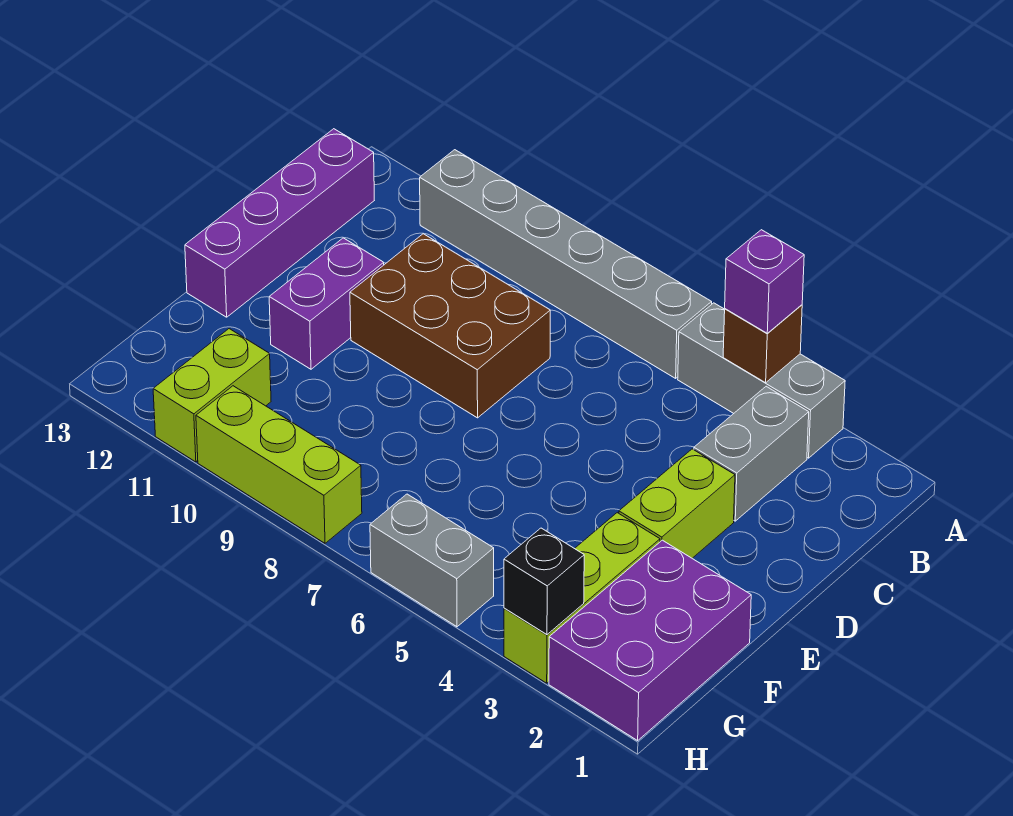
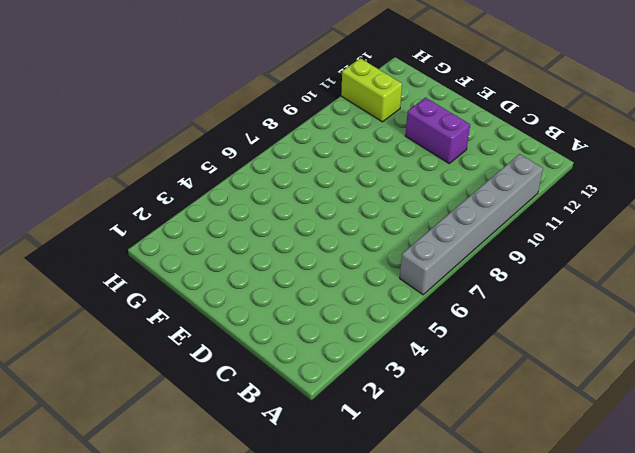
none -> grey 1x3 brick [678,303,845,458]
none -> grey 1x2 brick [694,386,809,521]
none -> purple 1x4 brick [185,129,374,317]

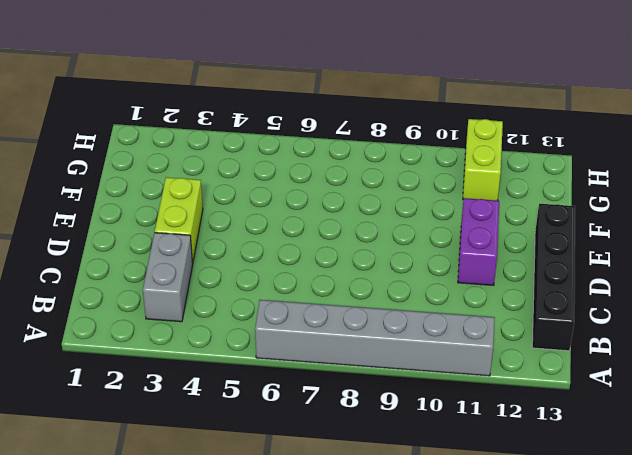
black 1x4 brick [532,204,575,351] -> purple 1x4 brick [185,129,374,317]
none -> grey 1x3 brick [678,303,845,458]
none -> brown 2x3 brick [350,234,550,418]
none -> purple 2x3 brick [549,540,751,740]

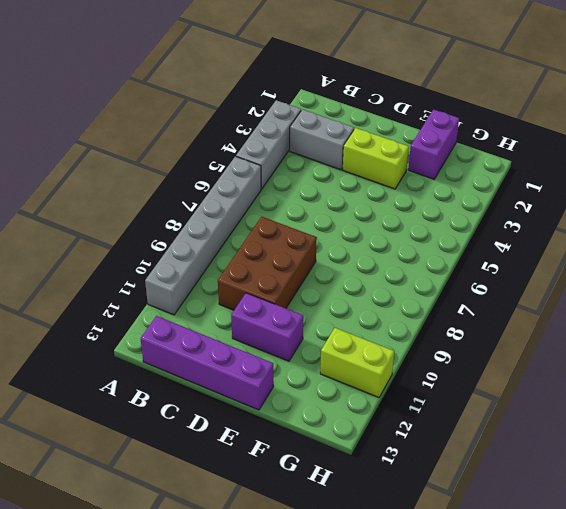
purple 1x2 brick [408,109,459,179] -> purple 2x3 brick [549,540,751,740]
none -> lime 1x3 brick [504,513,660,683]
none -> grey 1x2 brick [370,494,494,627]
none -> lime 1x3 brick [196,386,362,543]

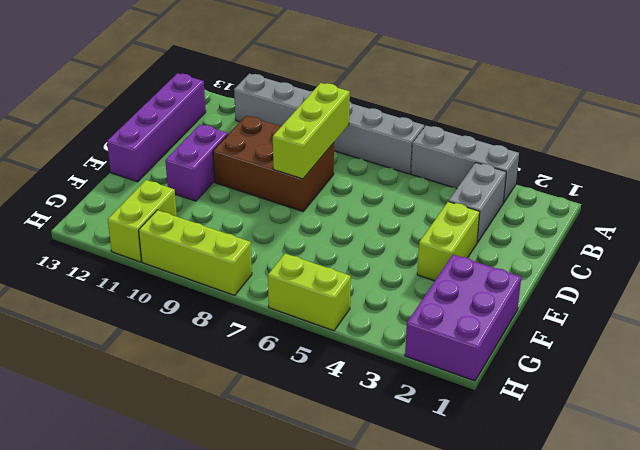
lime 1x3 brick [273,83,350,179] -> lime 1x3 brick moved to [504,513,660,683]
lime 1x2 brick [268,254,351,331] -> grey 1x2 brick [370,494,494,627]
none -> brown 1x1 brick [723,305,802,383]
none -> black 1x1 brick [504,528,584,635]
none -> purple 1x1 brick [725,230,804,333]

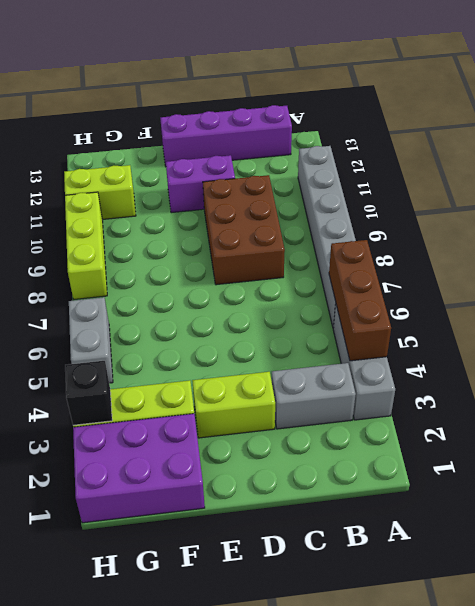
brown 1x3 brick [329,240,391,361] -> brown 1x1 brick [723,305,802,383]
none -> purple 1x1 brick [725,230,804,333]

